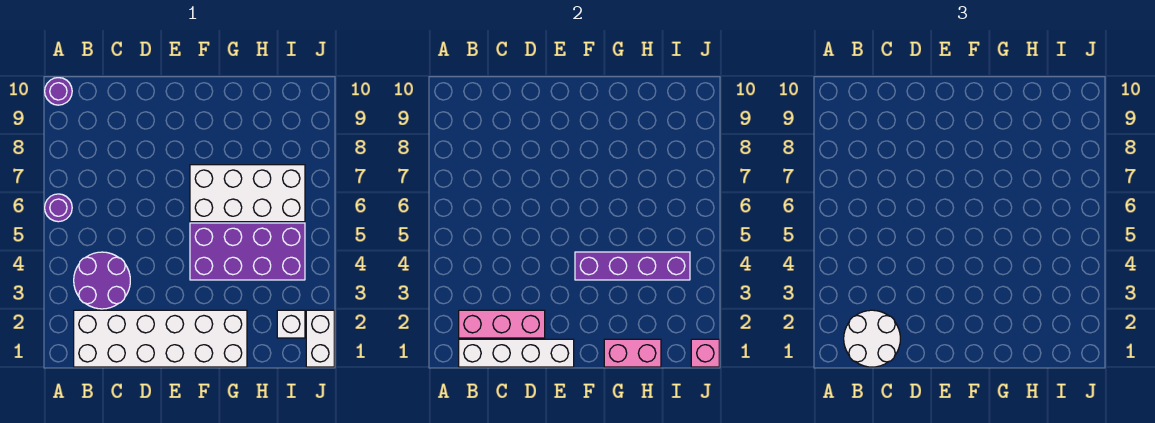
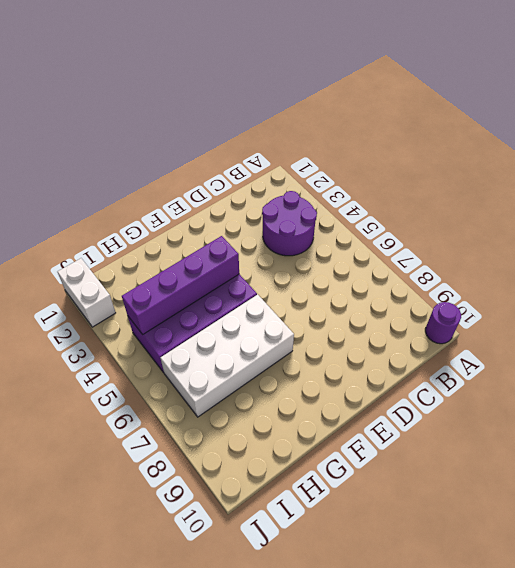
none -> purple 1x1 round brick [45,194,72,222]
none -> white 2x6 brick [74,310,247,367]
none -> white 1x1 brick [277,310,305,338]

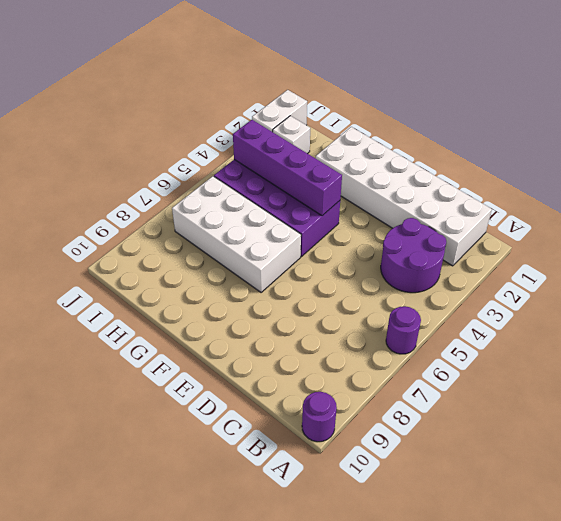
none -> white 1x4 brick [459,339,574,367]
none -> pink 1x3 brick [459,310,545,338]
none -> pink 1x2 brick [604,339,661,367]

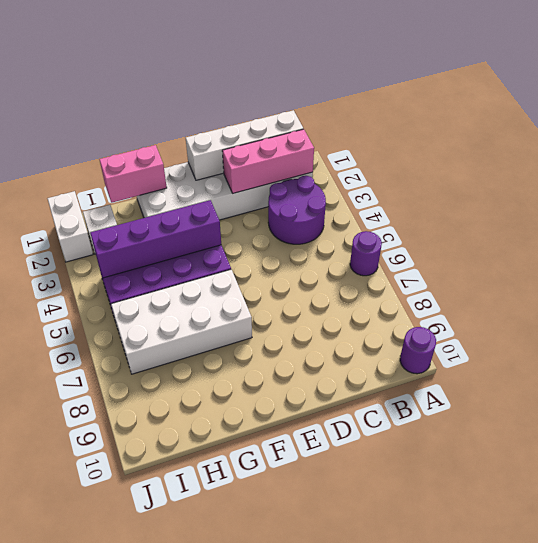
none -> pink 1x1 brick [691,339,719,367]
none -> white 2x2 round brick [844,310,900,367]

